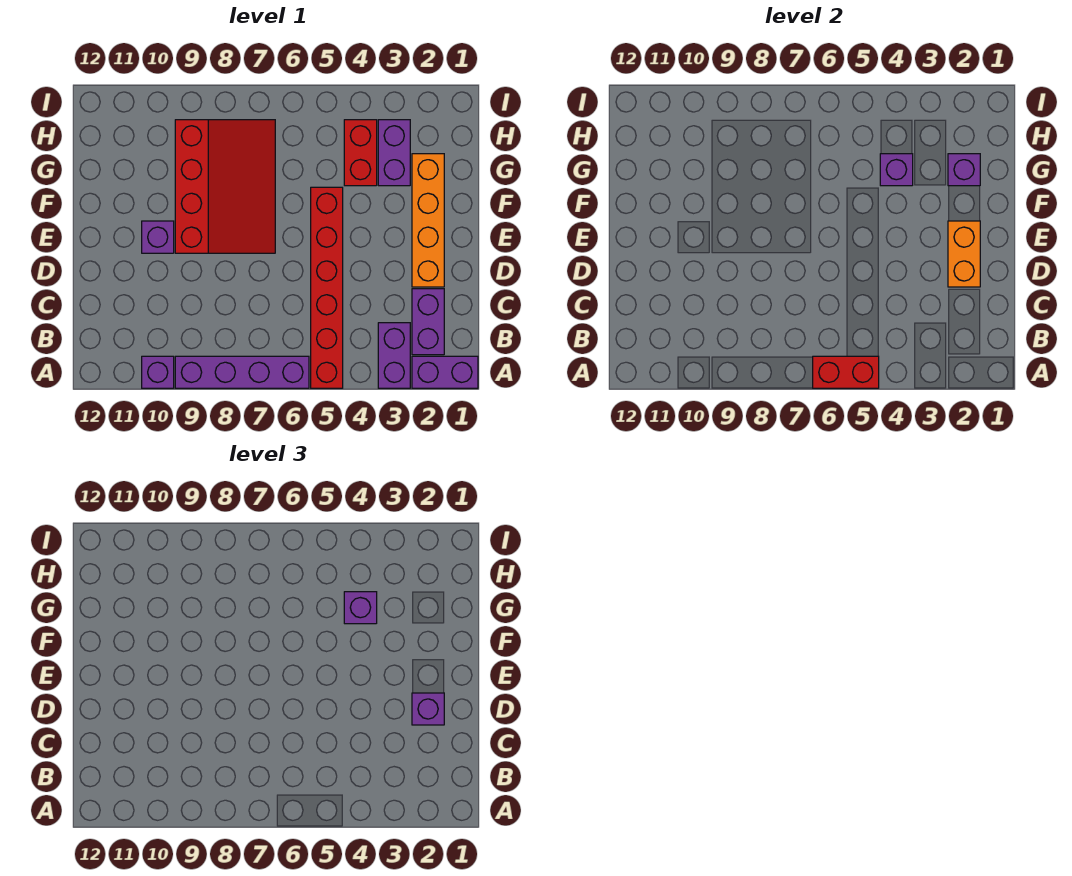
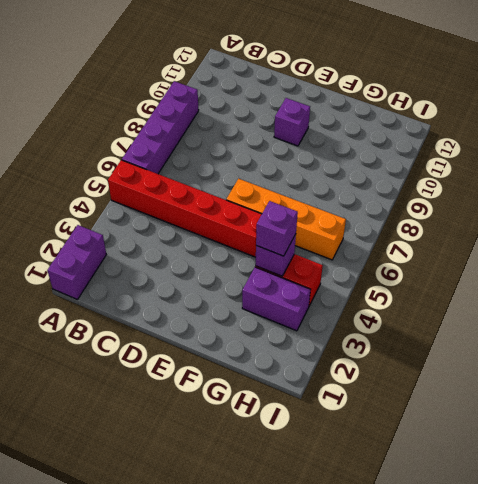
orange 1x4 brick [226,179,346,260] -> orange 1x4 brick moved to [412,154,444,287]
none -> purple 1x2 brick [378,323,410,388]
none -> purple 1x1 brick [142,356,174,388]
none -> purple 1x2 brick [412,289,444,355]

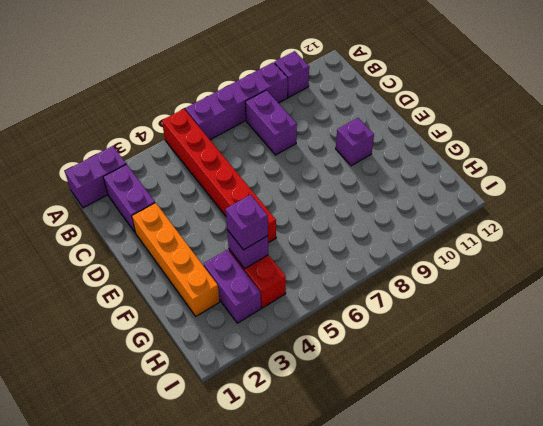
purple 1x2 brick [245,90,297,155] -> purple 1x2 brick moved to [378,323,410,388]
none -> red 3x4 slope [175,120,275,253]
none -> red 1x2 brick [813,356,879,388]
none -> orange 1x2 brick [948,221,980,287]

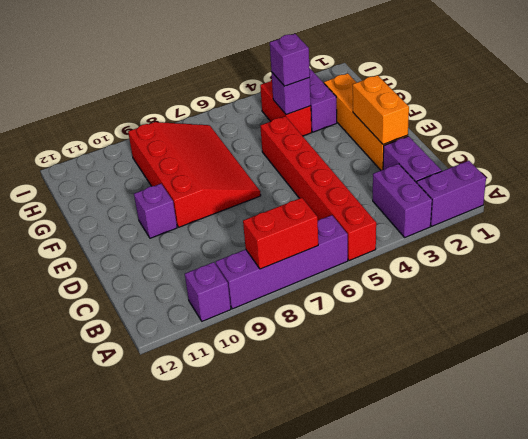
red 1x2 brick [243,198,318,269] -> red 1x2 brick moved to [813,356,879,388]
none -> purple 1x1 brick [948,154,980,186]
none -> purple 1x1 brick [412,693,444,725]

